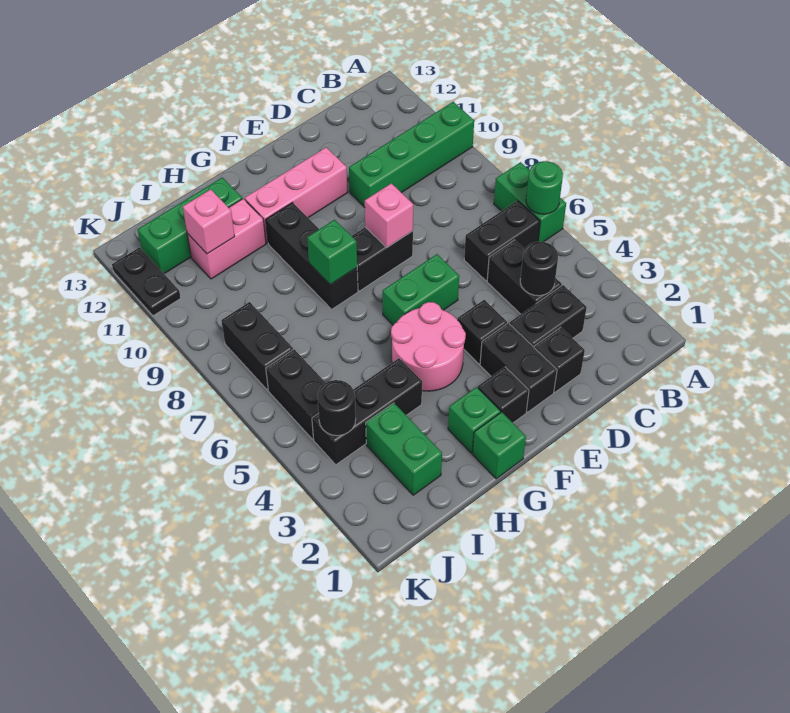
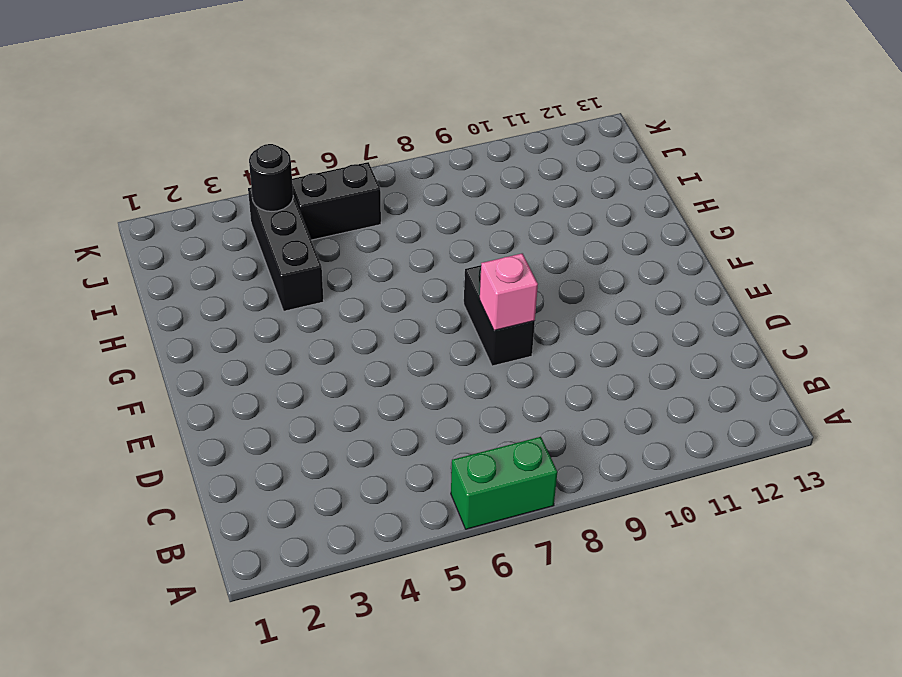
none -> green 1x4 brick [349,102,474,207]
none -> black 1x2 brick [464,200,540,281]
none -> black 1x2 brick [510,285,587,347]

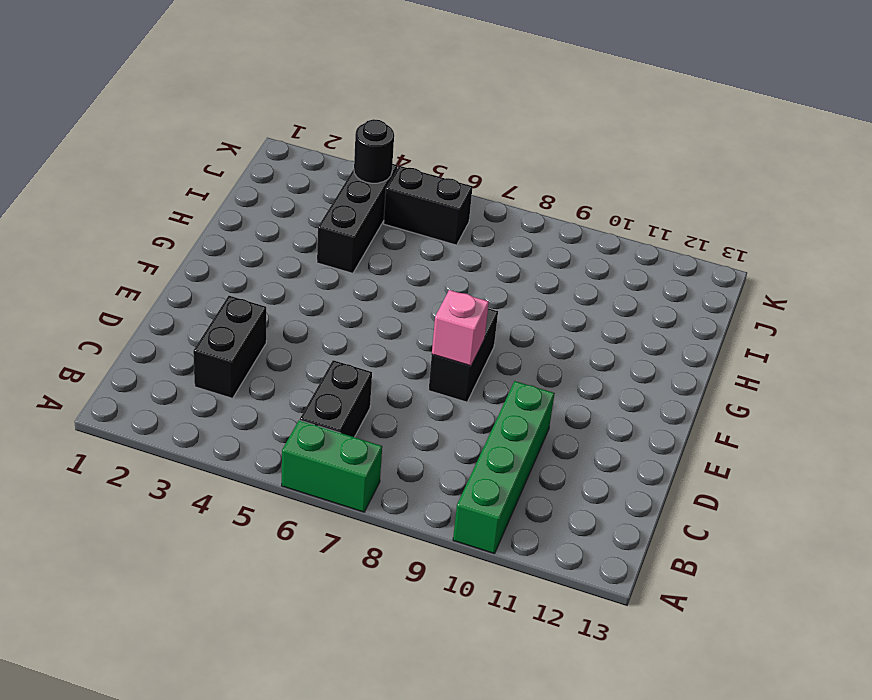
none -> black 1x2 brick [487,240,562,314]
none -> black 1x1 brick [534,327,585,392]
none -> black 1x2 brick [480,323,557,412]

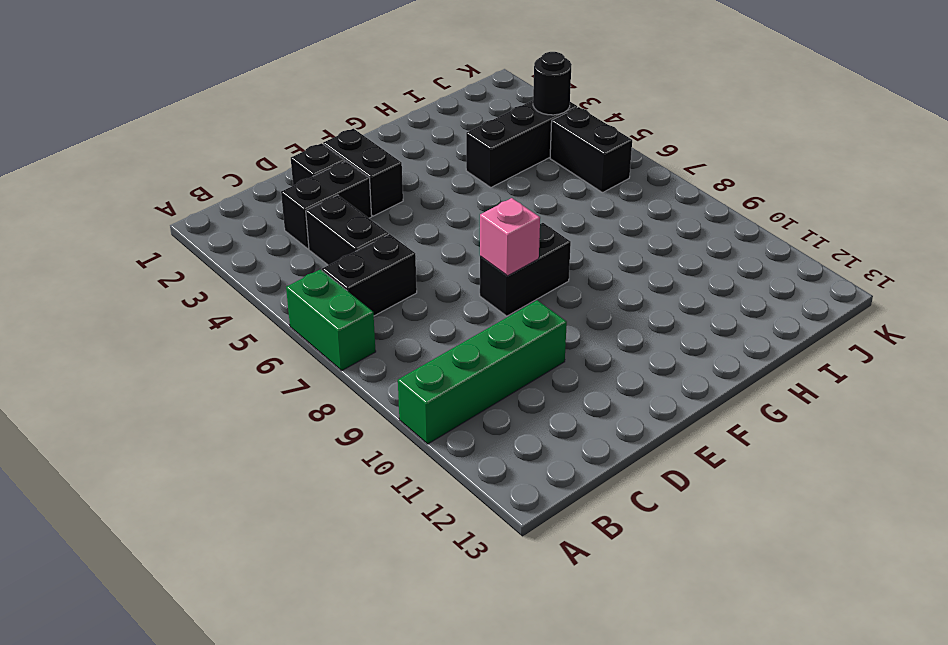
none -> black 1x1 brick [458,300,507,364]
none -> green 1x2 brick [383,254,459,325]
none -> pink 1x3 brick [245,147,348,243]

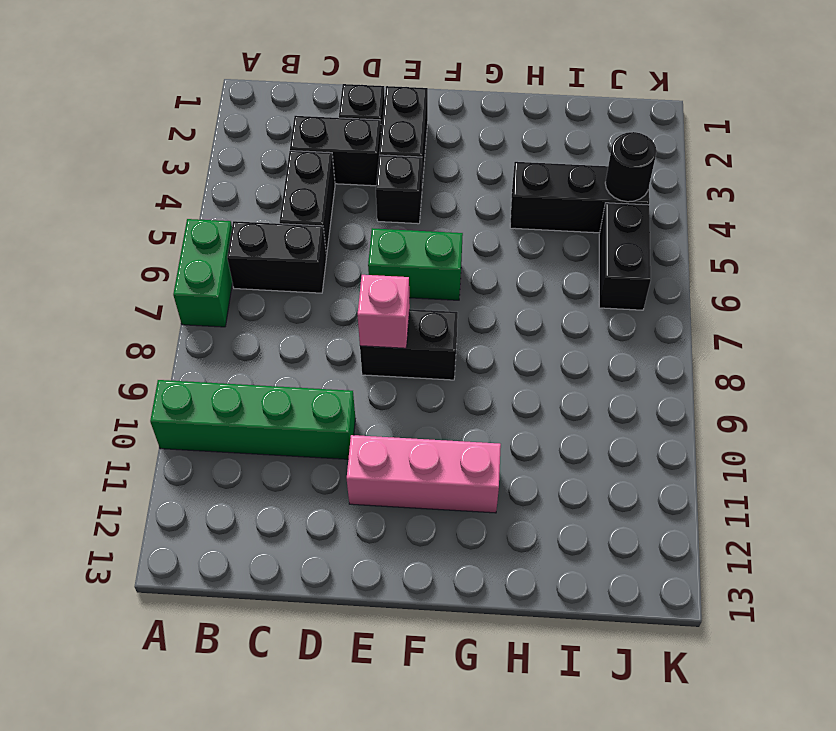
none -> black 1x1 brick [478,367,529,423]
none -> pink 2x2 round brick [391,302,466,391]
none -> green 1x1 brick [472,412,526,479]

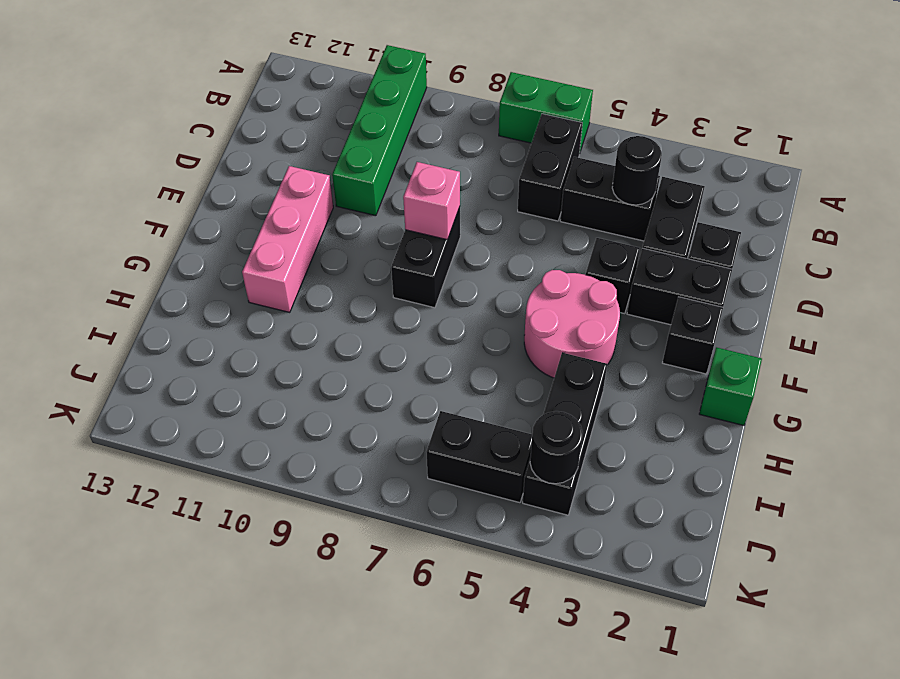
none -> green 1x2 brick [383,254,459,325]
none -> green 1x1 brick [448,387,501,453]
none -> black 1x3 brick [266,203,358,309]

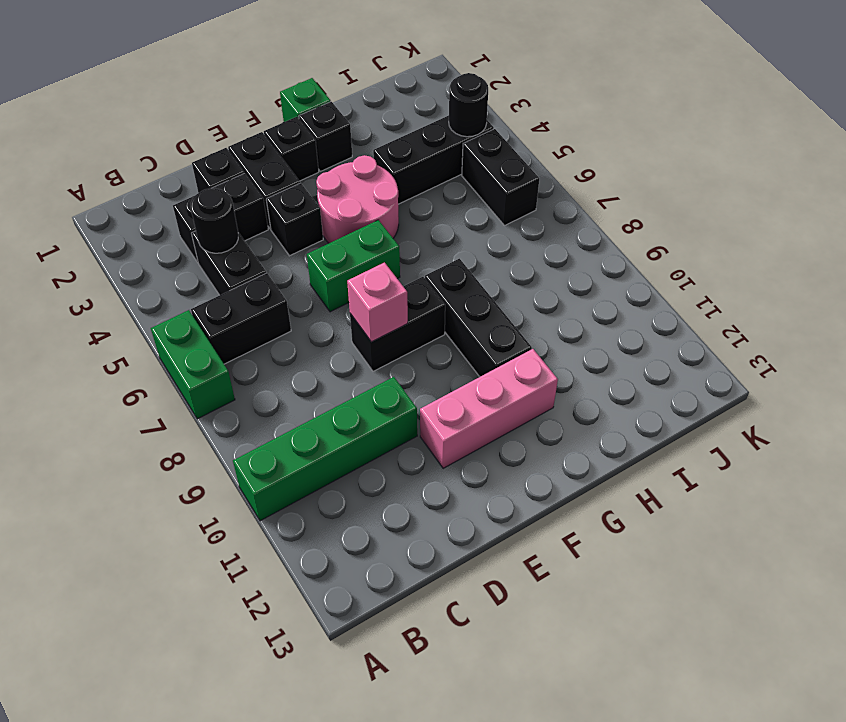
black 1x1 brick [299,102,352,171] -> green 1x1 brick [448,387,501,453]
none -> pink 1x2 brick [187,199,266,279]
none -> green 1x3 brick [138,178,242,274]
none -> green 1x2 brick [366,403,442,495]

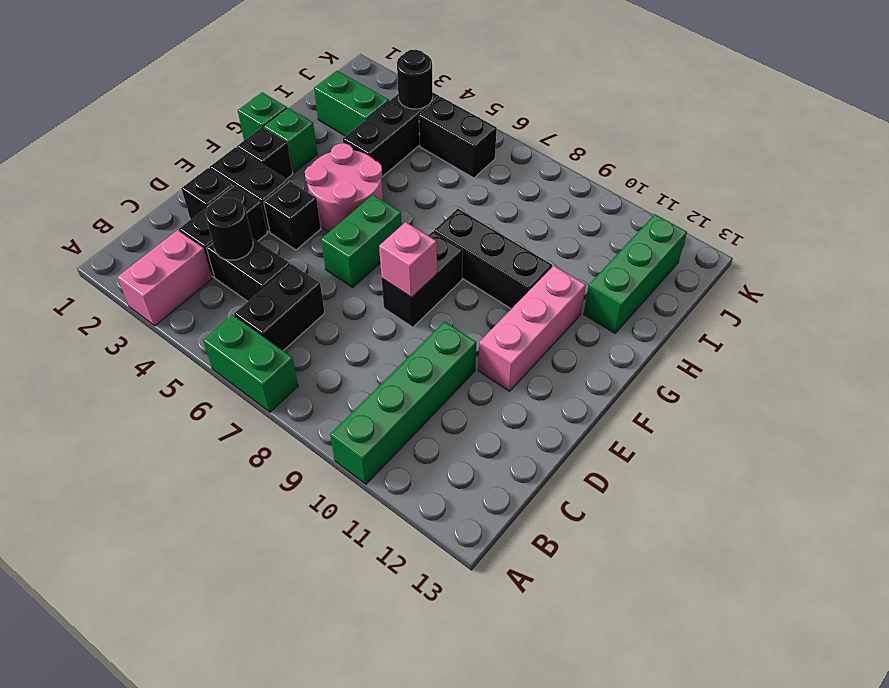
pink 1x2 brick [118,230,212,326] -> pink 1x2 brick moved to [187,199,266,279]
none -> black 1x2 brick [221,302,293,390]
none -> black 1x2 plate [112,247,181,316]
none -> green 1x1 round brick [526,161,563,214]

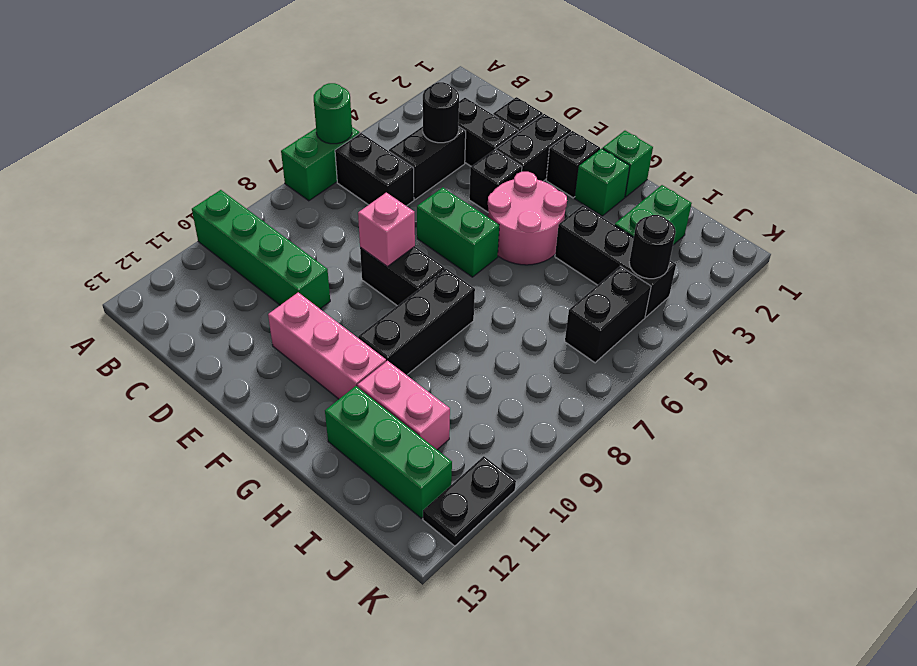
none -> black 1x2 brick [221,302,293,390]
none -> green 1x1 brick [307,220,357,285]
none -> pink 1x1 brick [183,189,235,254]

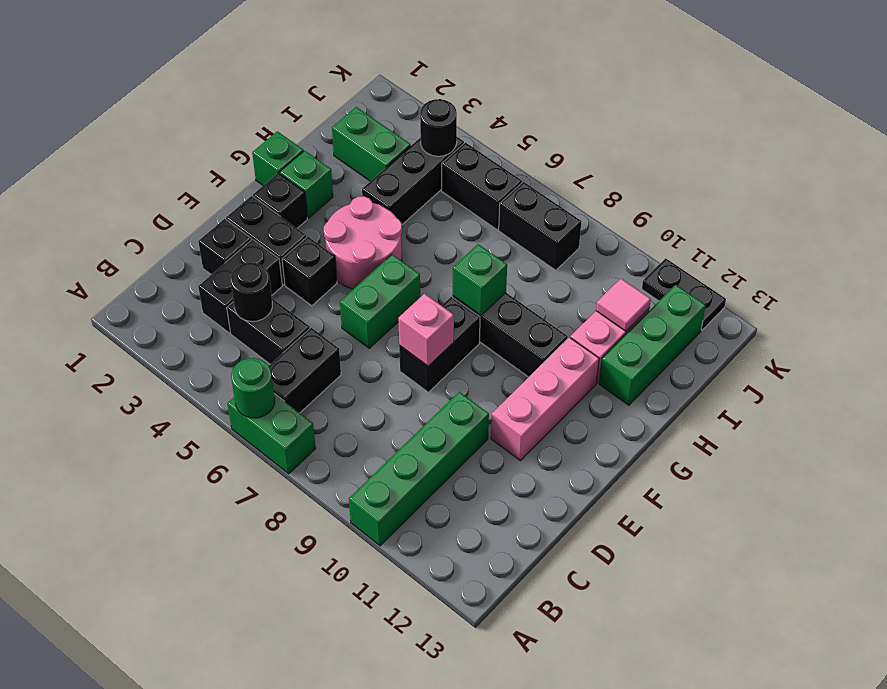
pink 1x1 tile [596,279,651,331] -> pink 1x1 brick [183,189,235,254]

